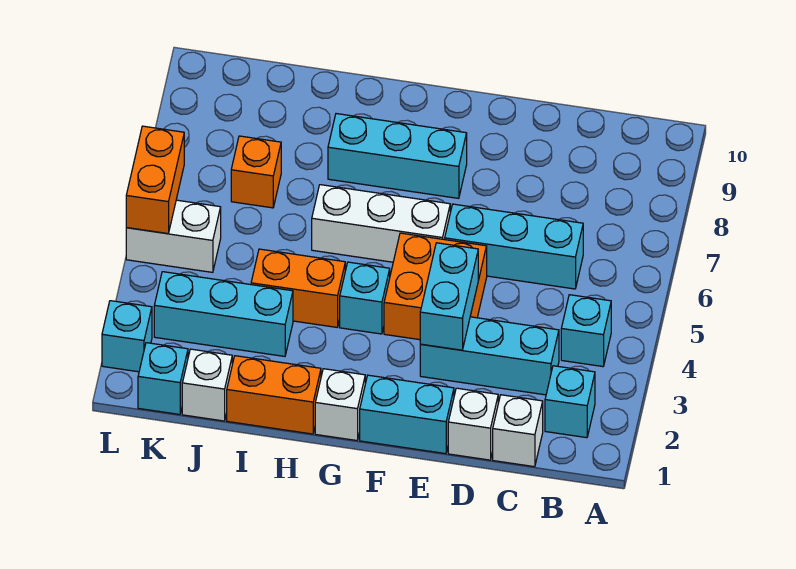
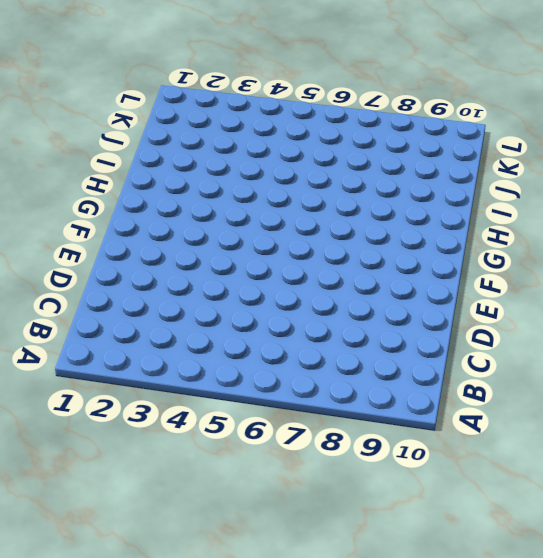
none -> cyan 1x1 brick [545,366,595,438]
none -> cyan 1x1 brick [561,295,611,367]
none -> white 1x1 brick [493,395,543,467]

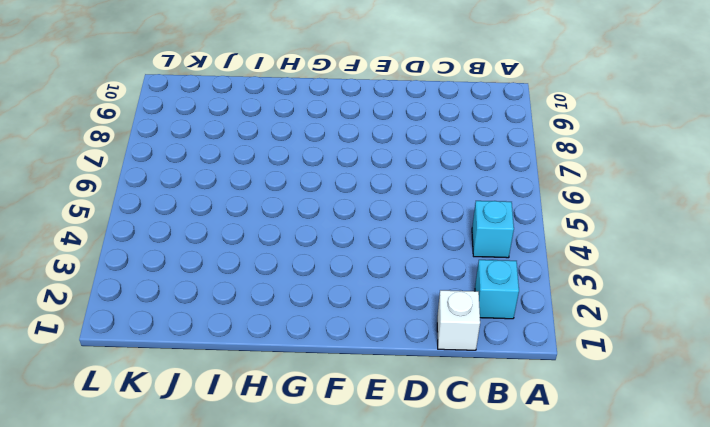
none -> cyan 1x3 brick [420,317,559,395]
none -> cyan 1x3 brick [445,204,583,289]
none -> white 1x1 brick [448,388,498,460]

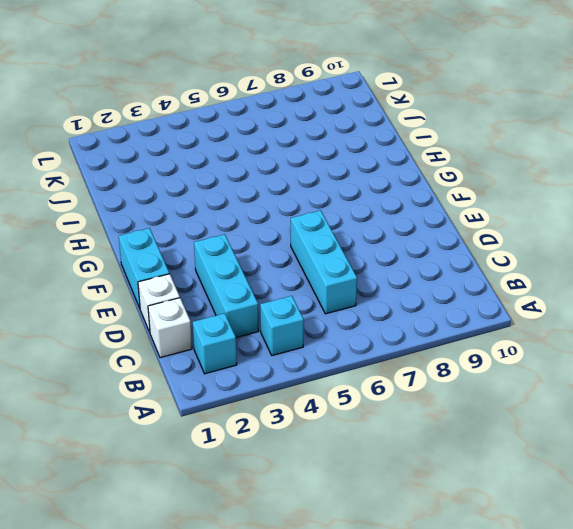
none -> orange 2x2 brick [384,233,487,340]
none -> white 1x3 brick [312,185,450,262]
none -> cyan 1x3 brick [328,114,467,198]

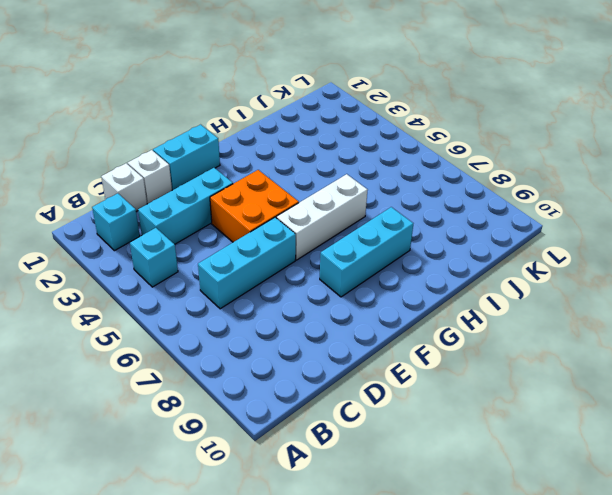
none -> white 1x1 brick [315,369,365,441]
none -> cyan 1x1 brick [340,262,390,334]
none -> orange 1x2 brick [227,356,321,434]

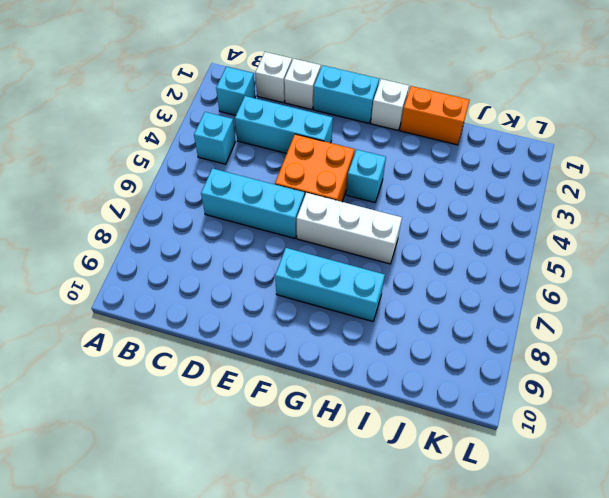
none -> orange 1x2 brick [251,249,345,327]
none -> cyan 1x3 brick [154,272,293,356]
none -> white 1x1 brick [182,349,232,421]

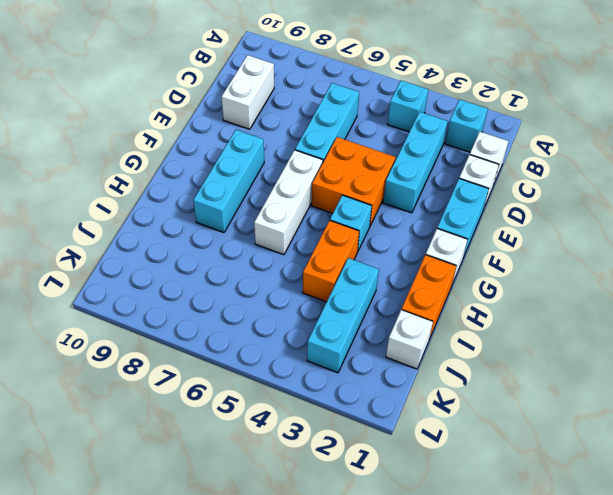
white 1x2 brick [221,55,274,129] -> white 1x2 brick moved to [126,200,221,272]
none -> orange 1x1 brick [231,136,281,208]
none -> cyan 1x1 brick [138,343,188,414]
none -> cyan 1x1 brick [102,301,152,372]

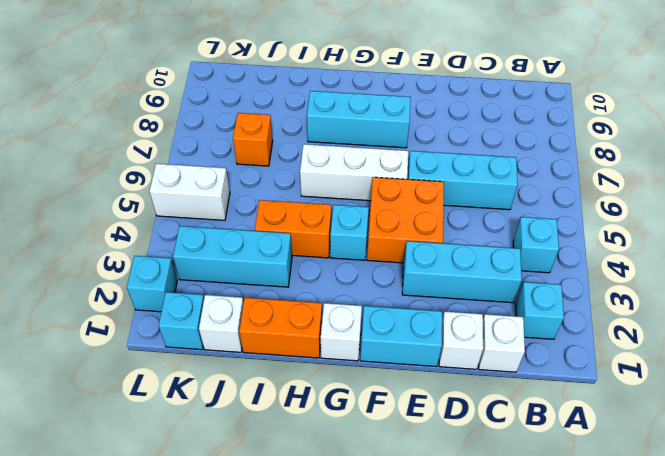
none -> cyan 1x2 brick [420,243,478,350]
none -> orange 1x2 brick [126,126,184,234]

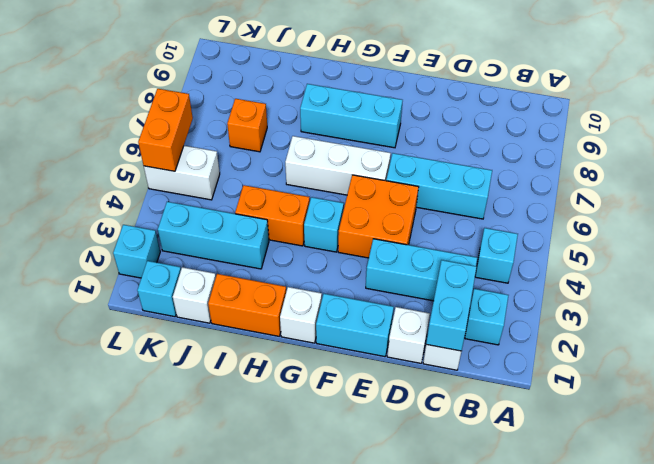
cyan 1x2 brick [426,260,477,351] -> cyan 1x2 brick moved to [420,243,478,350]

